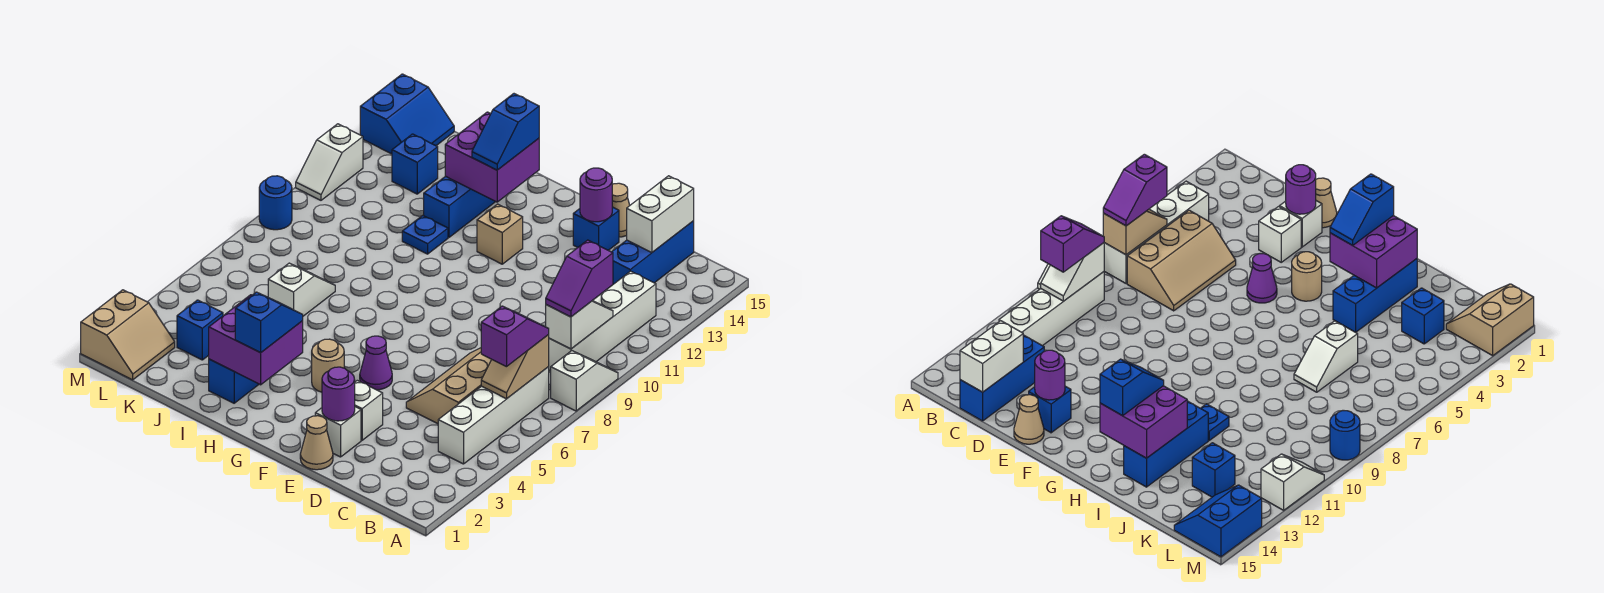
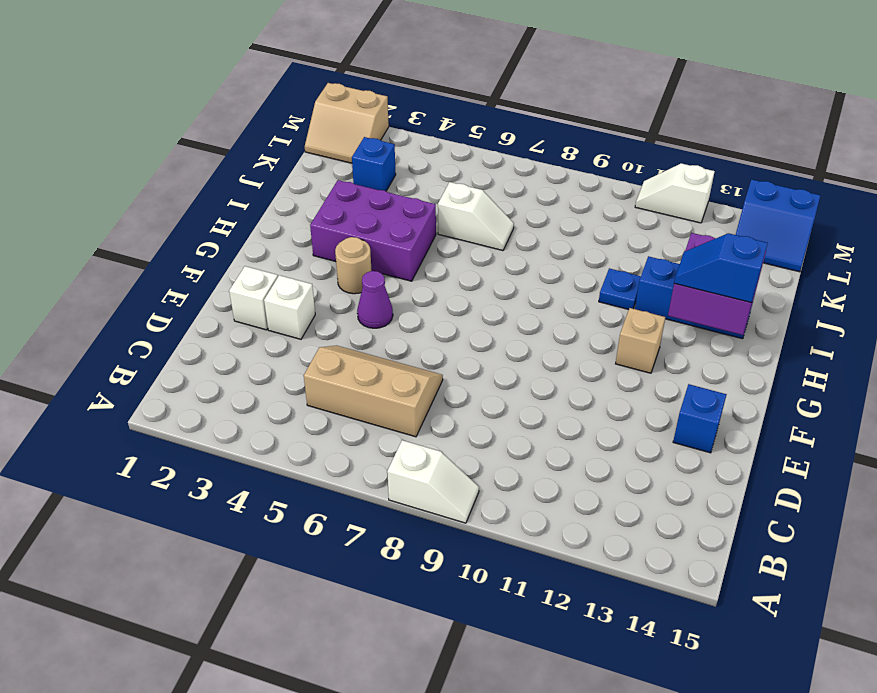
purple 2x3 brick [310,180,436,281] -> blue 1x3 brick [209,359,259,403]
none -> white 1x4 brick [438,367,549,464]
none -> white 1x4 brick [548,271,656,371]
none -> blue 1x3 brick [612,221,694,284]
none -> tan 1x1 cone [300,416,333,470]

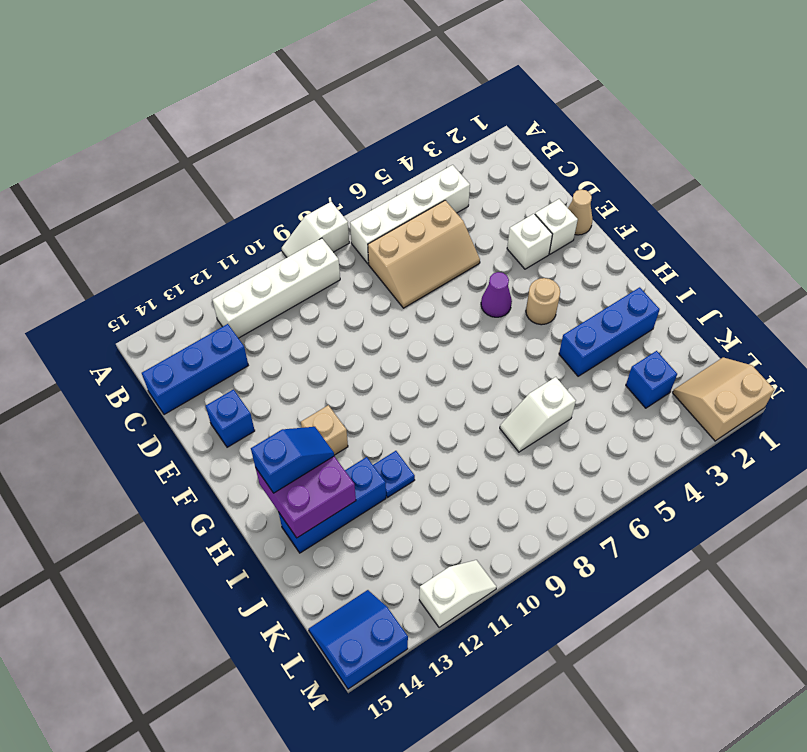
none -> tan 1x1 cone [612,183,630,237]
none -> blue 1x1 brick [392,134,438,194]
none -> blue 1x1 round brick [259,176,292,230]
none -> tan 1x2 slope [481,335,549,399]

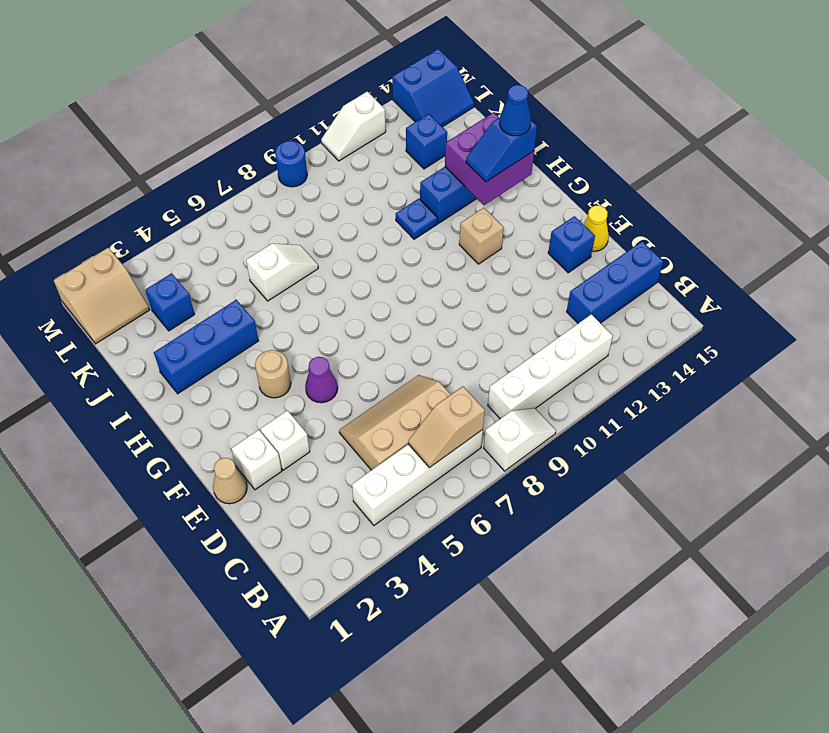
yellow 1x1 cone [583,205,609,251] -> tan 1x1 cone [612,183,630,237]
blue 1x1 cone [499,85,531,136] -> none
none -> white 1x2 slope [546,300,613,349]
none -> white 1x2 brick [627,176,694,253]
none -> purple 1x1 round brick [322,367,355,421]
none -> purple 1x1 round brick [580,168,612,222]

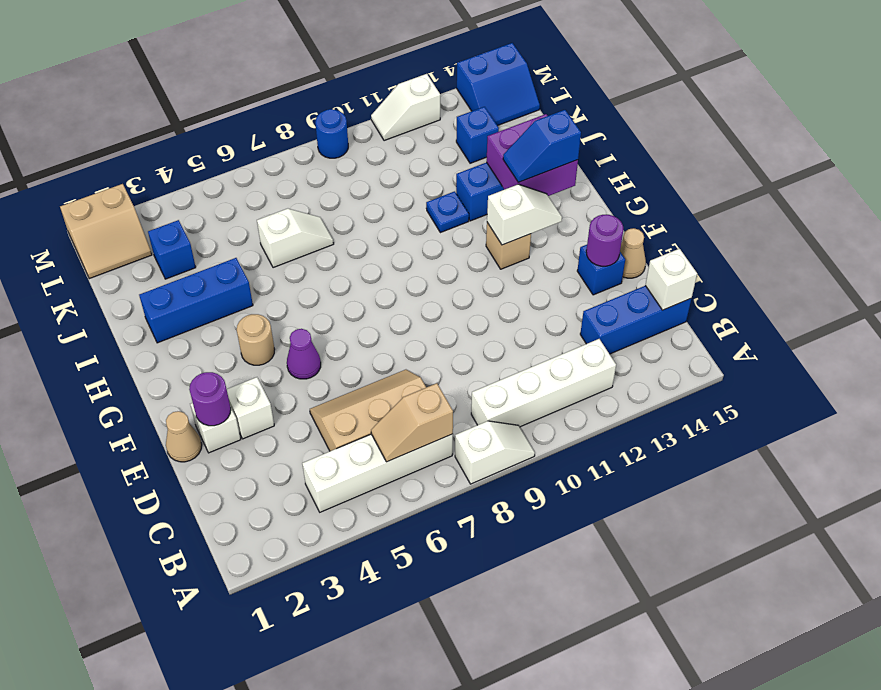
white 1x1 brick [645,249,697,310] -> white 1x2 brick [627,176,694,253]
white 1x2 slope [487,184,562,245] -> white 1x2 slope moved to [546,300,613,349]
none -> purple 2x2 brick [209,295,303,385]
none -> purple 1x2 slope [481,306,549,367]
none -> purple 1x2 slope [546,240,613,317]
none -> blue 1x2 slope [235,292,303,353]

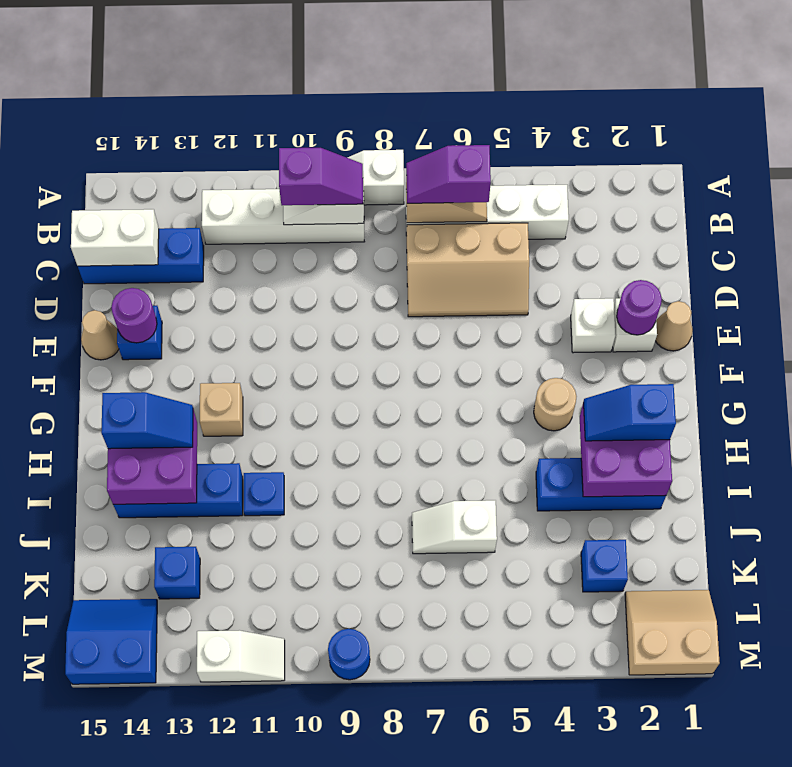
none -> purple 1x1 cone [360,336,392,390]

